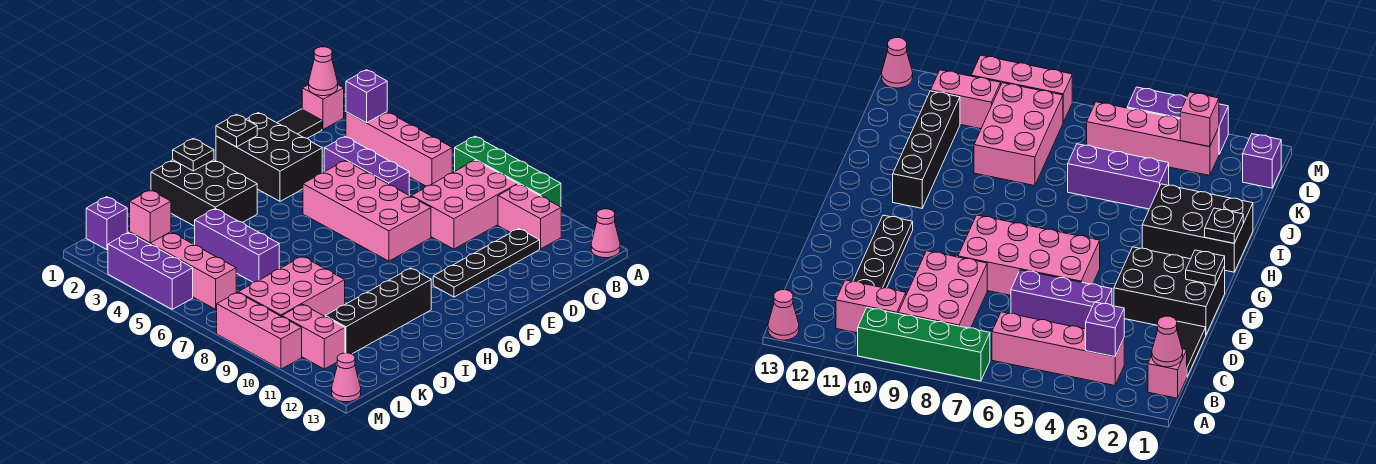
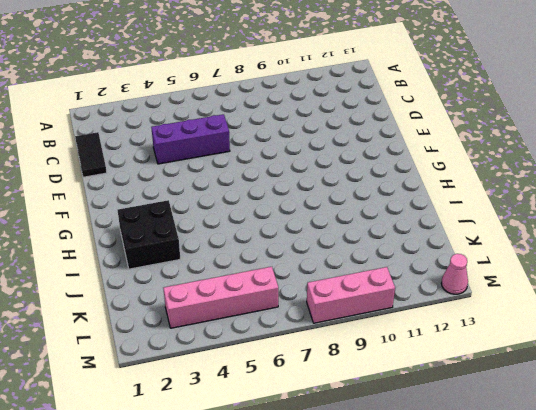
black 2x2 brick [117,200,180,269] -> black 2x3 brick [151,160,257,226]
none -> green 1x4 brick [455,136,561,207]
none -> pink 1x1 cone [591,209,620,258]
none -> pink 1x1 brick [302,85,344,129]

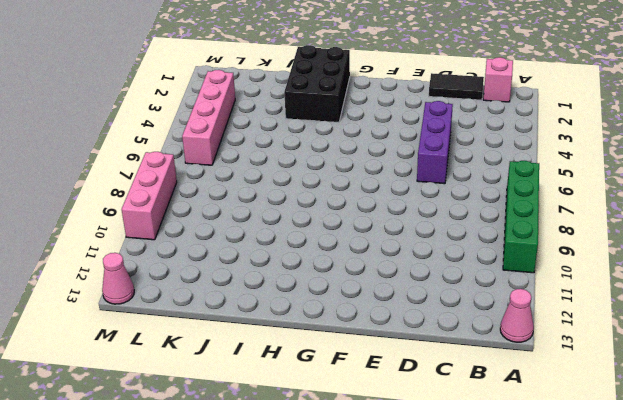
none -> pink 1x4 brick [346,112,452,186]
none -> pink 2x3 brick [411,160,518,249]
none -> pink 1x2 brick [498,184,561,249]

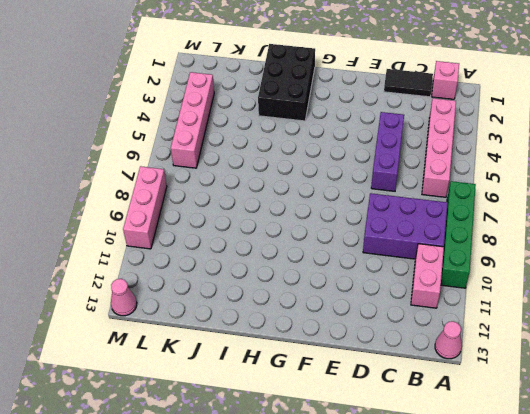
purple 2x3 brick [363,193,448,259] -> pink 2x3 brick [411,160,518,249]
none -> black 1x4 plate [433,229,540,297]
none -> black 2x3 brick [216,113,322,201]
none -> pink 2x4 brick [303,161,431,261]

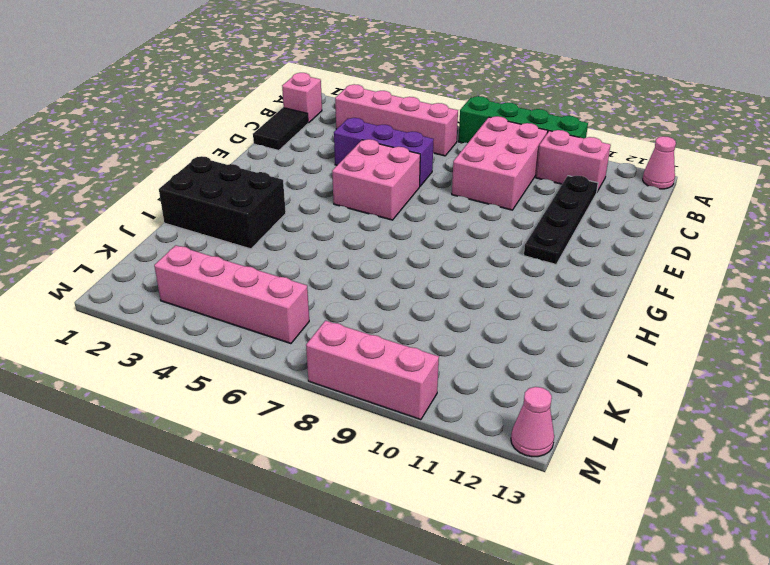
pink 2x2 brick [332,139,420,220] -> pink 2x4 brick [303,161,431,261]
none -> black 2x3 brick [216,113,322,201]
none -> black 1x4 brick [325,268,431,354]
none -> purple 1x3 brick [195,209,279,282]

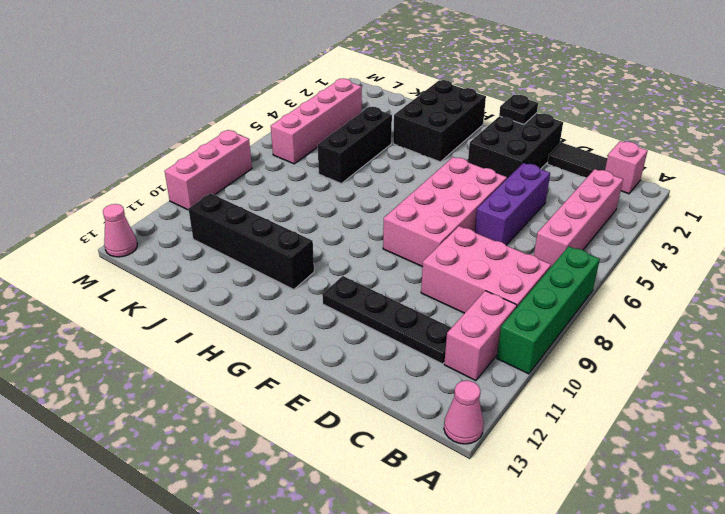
black 1x3 brick [318,107,392,183] -> purple 1x3 brick [195,209,279,282]
none -> pink 2x3 brick [238,256,345,317]
none -> purple 1x1 brick [86,197,127,250]
none -> pink 1x2 brick [282,304,345,369]

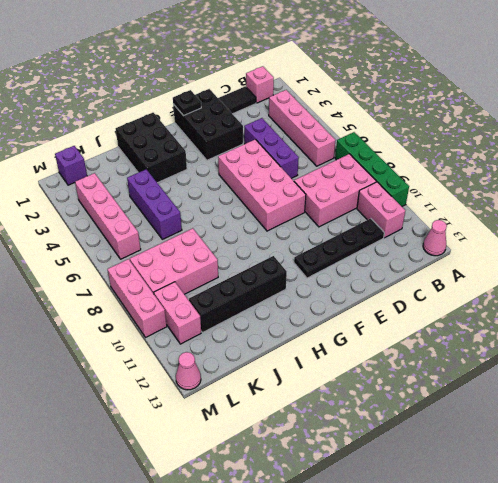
none -> purple 1x3 brick [108,233,193,309]
none -> pink 1x1 cone [309,47,338,96]
none -> purple 1x1 brick [346,70,387,123]

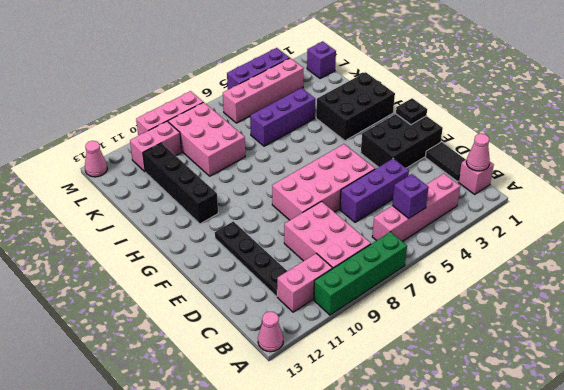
purple 1x1 brick [392,174,429,218] -> purple 1x1 brick moved to [346,70,387,123]
none -> black 1x1 plate [173,138,214,171]
none -> pink 1x1 brick [130,190,171,243]

